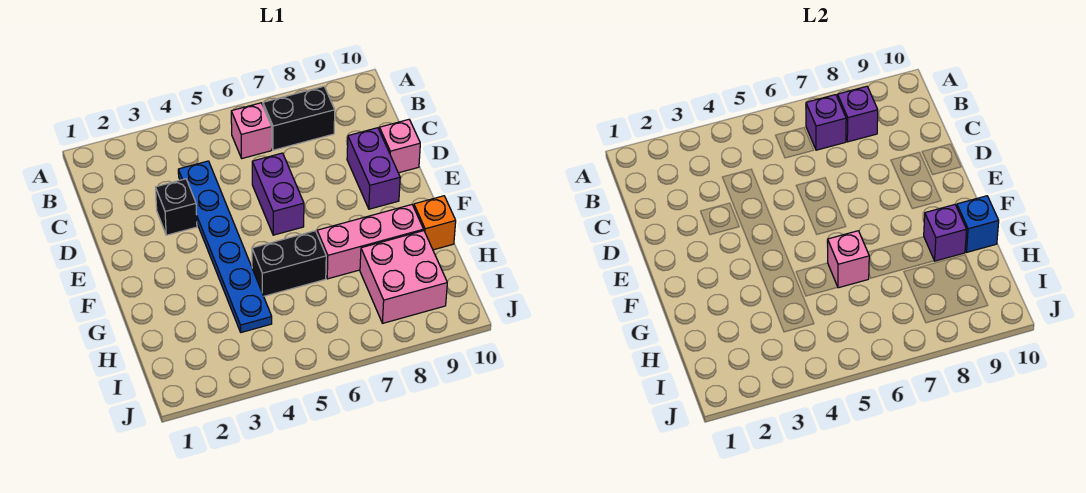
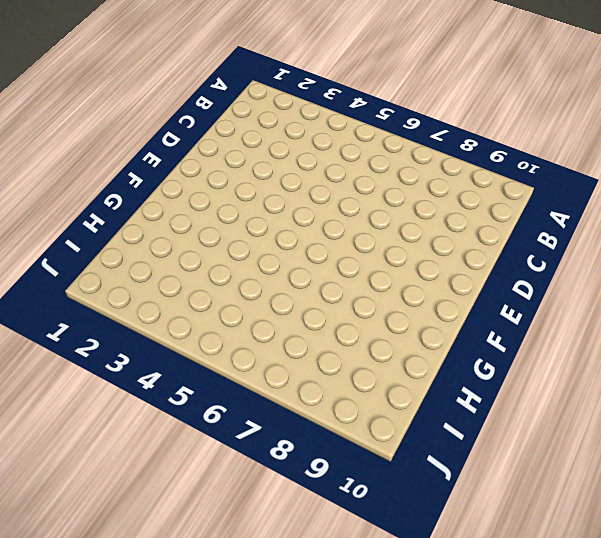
none -> pink 1x1 brick [231,103,272,158]
none -> black 1x2 brick [263,86,335,150]
none -> blue 1x6 plate [178,161,272,332]

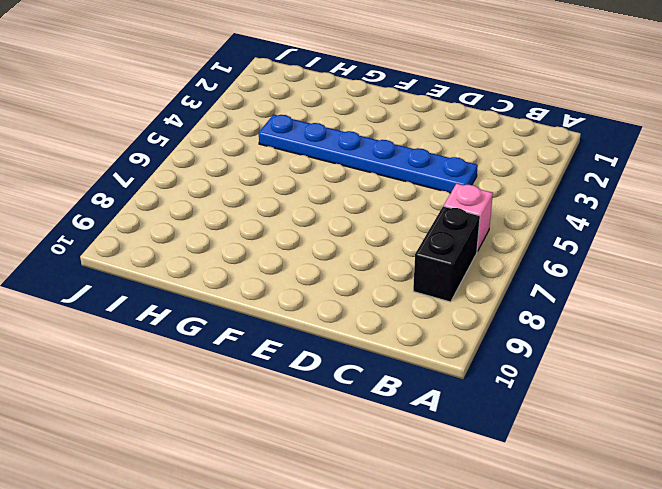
none -> black 1x1 brick [156,179,197,235]
none -> purple 1x2 brick [252,153,304,235]
none -> purple 1x2 brick [347,128,400,209]

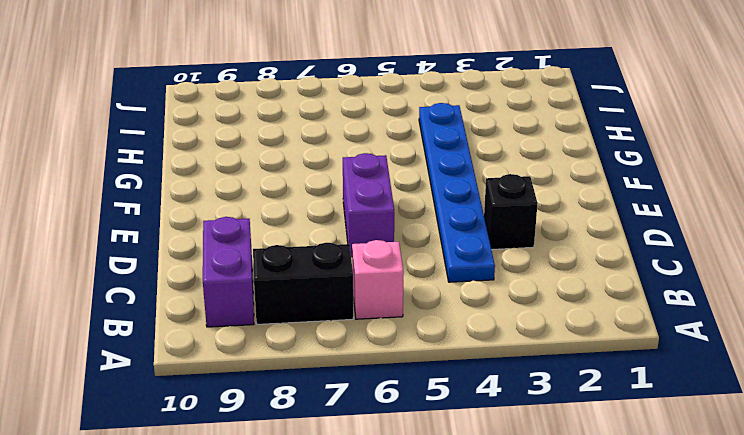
purple 1x2 brick [203,217,254,327] -> purple 1x2 brick moved to [347,128,400,209]
none -> pink 1x1 brick [379,120,420,173]
none -> black 1x2 brick [252,231,326,296]
none -> pink 1x3 brick [317,205,424,279]

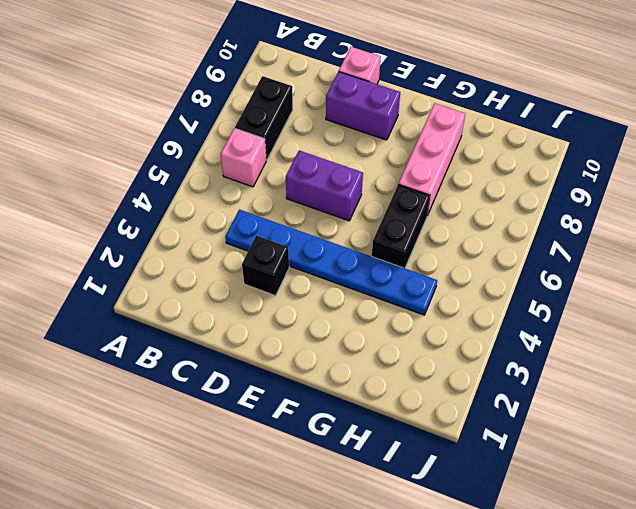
none -> orange 1x1 brick [414,196,456,250]
none -> pink 2x2 brick [360,231,447,323]
none -> purple 1x1 brick [806,95,846,150]

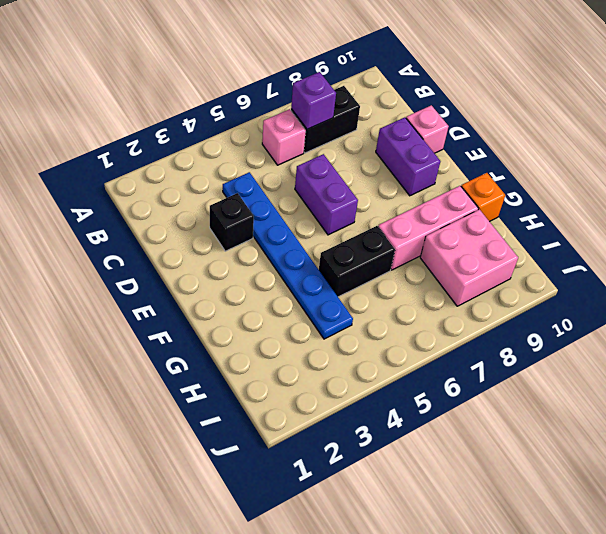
none -> purple 1x1 brick [837,86,878,142]
none -> pink 1x1 brick [828,231,869,288]
none -> purple 1x1 brick [924,205,967,261]

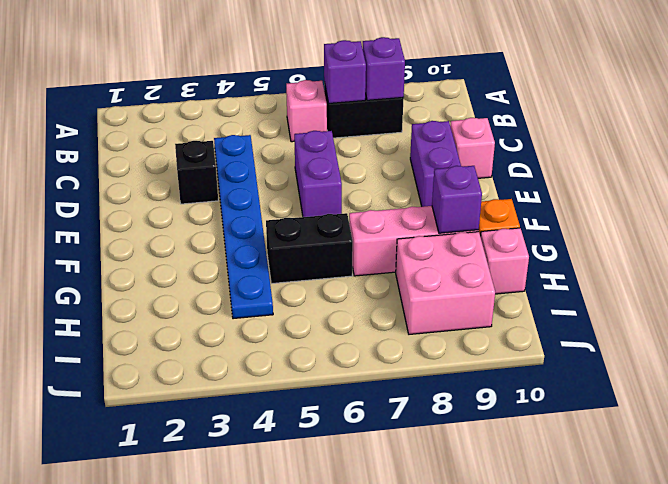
pink 1x1 brick [480,228,529,294] -> pink 1x1 brick moved to [828,231,869,288]
none -> blue 1x1 brick [957,196,999,252]

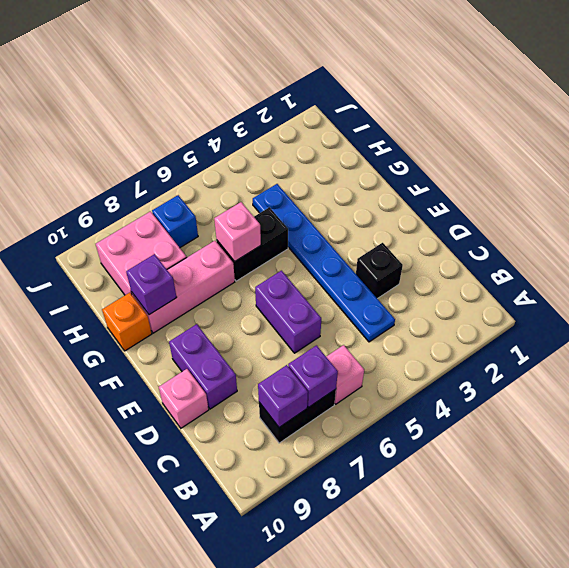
blue 1x1 brick [152,195,198,248] -> blue 1x1 brick moved to [957,196,999,252]

